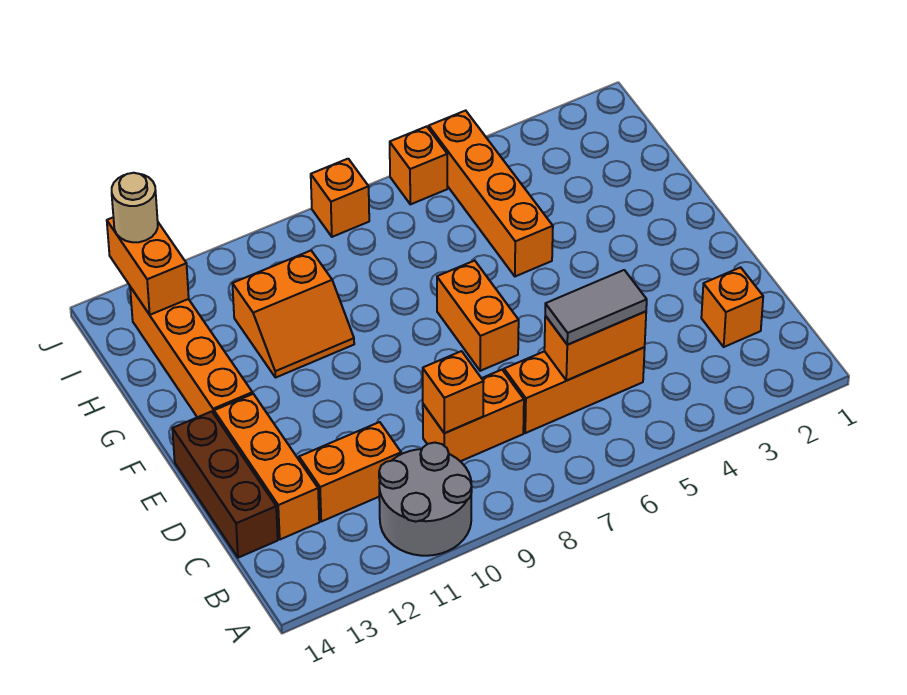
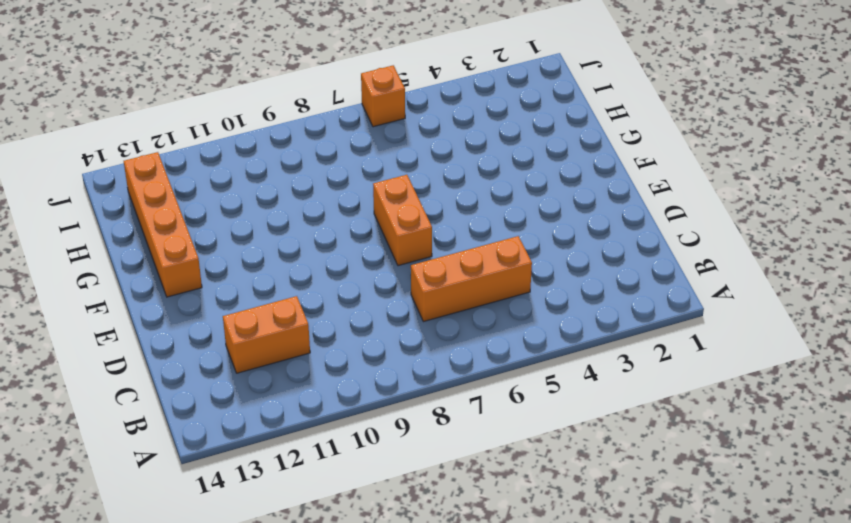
none -> grey 2x2 round brick [379,443,472,556]
none -> orange 1x1 brick [701,267,763,347]
none -> orange 1x2 brick [423,370,524,461]

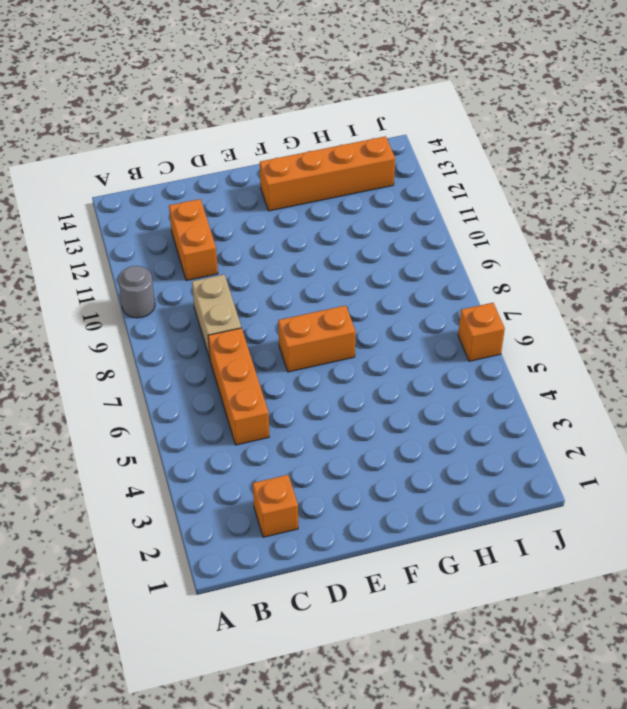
grey 1x1 round brick [118,266,155,318] -> grey 2x2 round brick [379,443,472,556]
tan 1x2 brick [192,275,241,358] -> orange 1x2 brick [423,370,524,461]
none -> orange 1x3 brick [214,394,319,539]
none -> brown 1x3 brick [172,411,278,558]
none -> orange 1x4 brick [429,111,553,276]

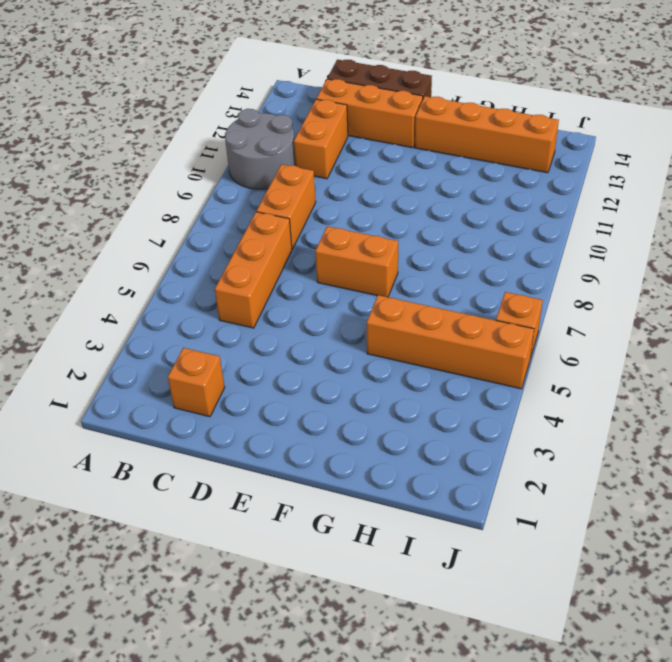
none -> orange 2x2 slope [232,251,354,378]
none -> orange 1x1 brick [311,159,369,237]
none -> orange 1x2 brick [544,311,646,380]

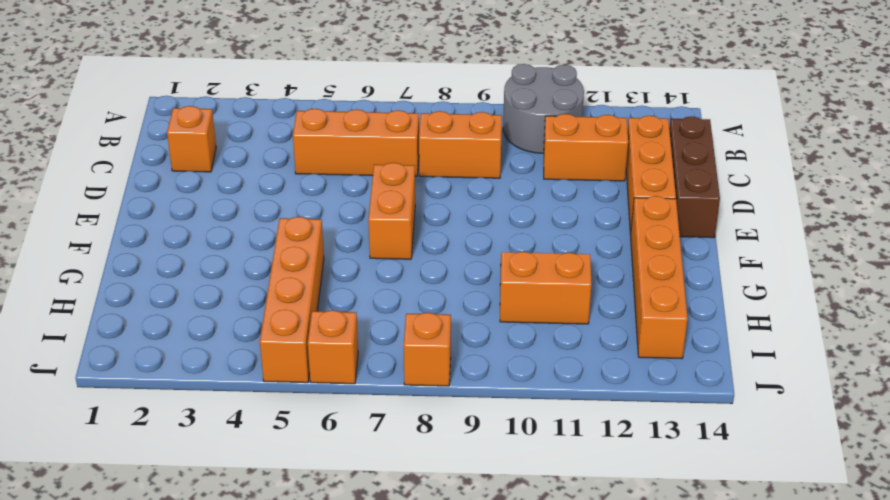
none -> orange 1x2 brick [544,311,646,380]
none -> orange 1x1 brick [423,351,484,433]
none -> orange 1x2 brick [107,217,189,315]

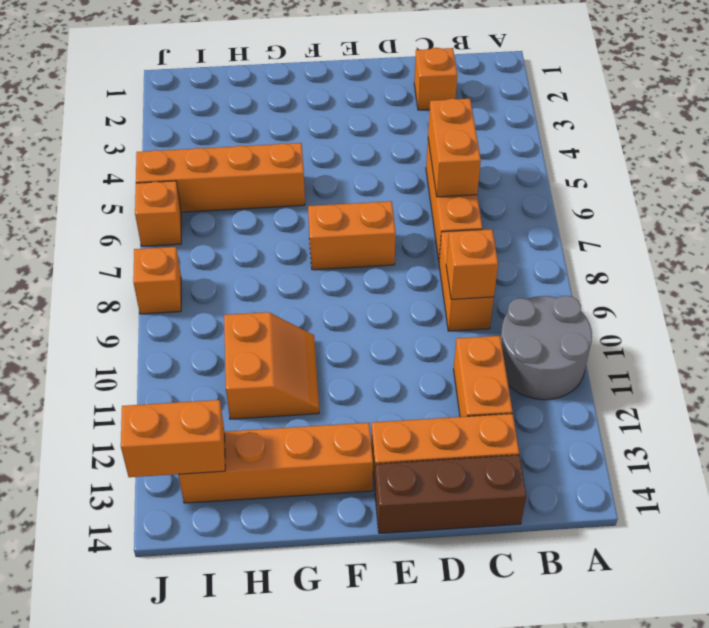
none -> grey 1x2 tile [545,270,647,345]
none -> tan 1x1 round brick [112,173,158,242]

